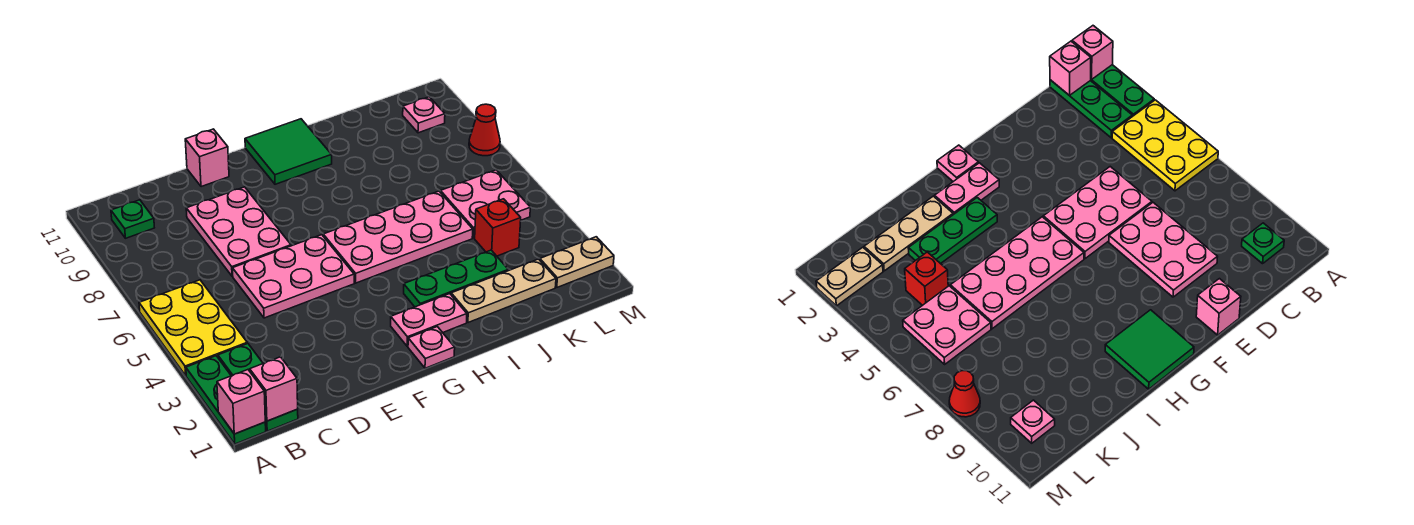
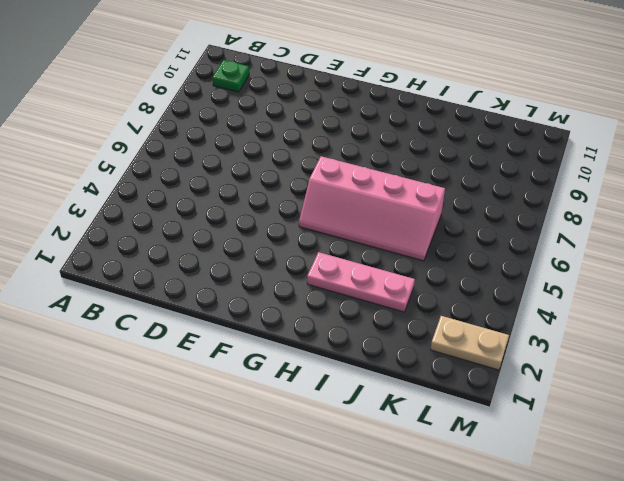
pink 2x4 slope [299,156,445,261] -> pink 2x4 plate [323,191,473,283]
pink 1x3 plate [307,252,415,312] -> green 1x3 plate [404,250,508,307]
none -> green 1x3 plate [186,356,266,444]
none -> yellow 2x3 plate [139,280,247,376]
none -> green 1x3 plate [218,343,298,431]

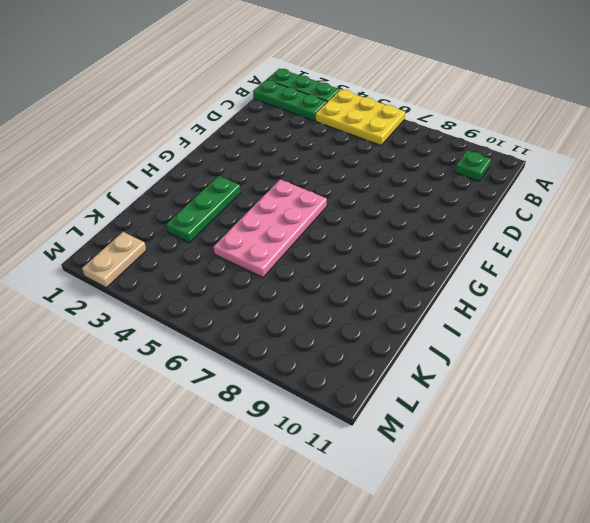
none -> pink 2x3 plate [232,235,354,318]
none -> pink 2x3 plate [186,187,291,276]
none -> pink 1x1 brick [185,129,229,187]

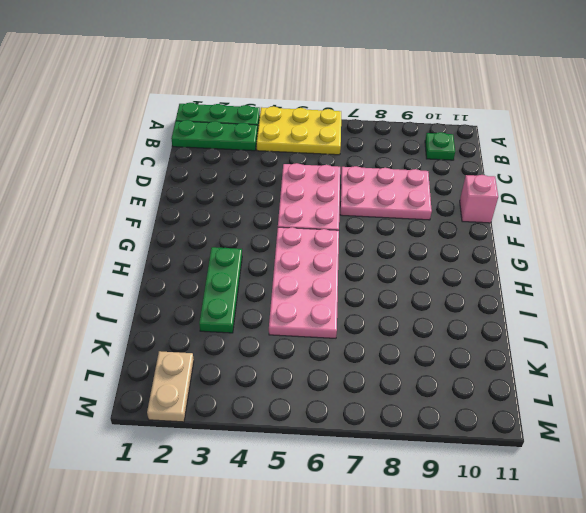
none -> pink 1x1 plate [408,327,455,368]
none -> pink 1x2 plate [391,294,467,346]
none -> green 2x2 tile [245,119,332,184]

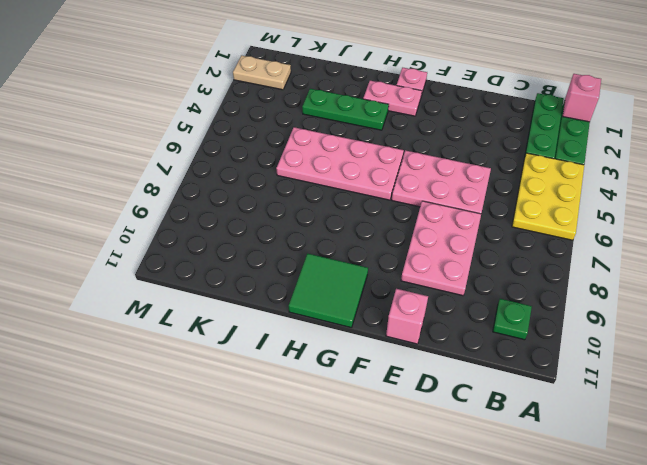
none -> tan 1x3 plate [451,259,556,323]
none -> red 1x1 brick [475,199,521,256]
none -> pink 2x2 plate [441,170,530,238]

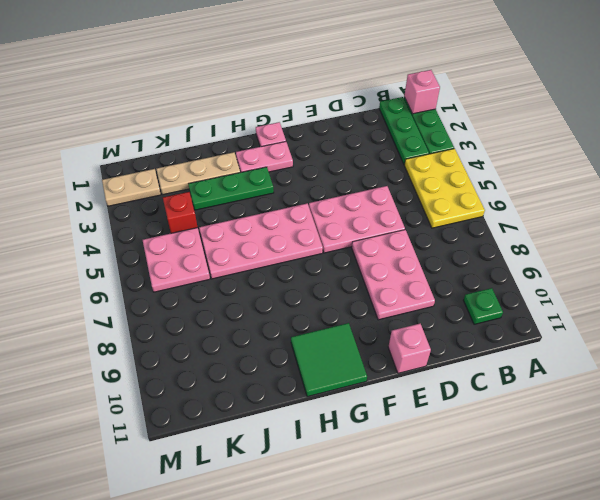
none -> pink 1x1 plate [403,97,445,133]
none -> red 1x1 cone [469,104,500,156]
none -> pink 1x1 brick [250,357,298,421]

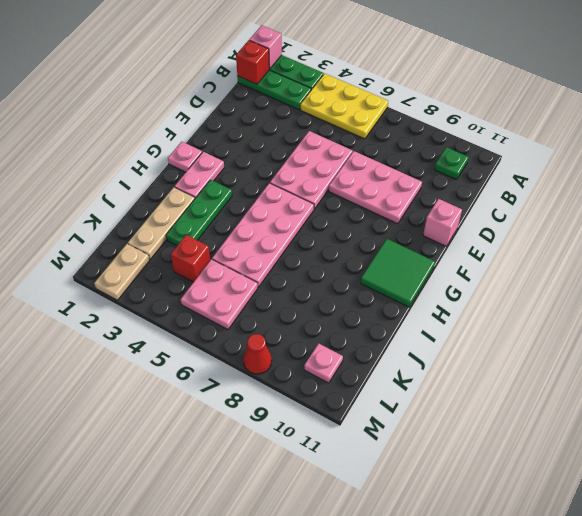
red 1x1 brick [236,40,269,84] -> pink 1x1 brick [250,357,298,421]

